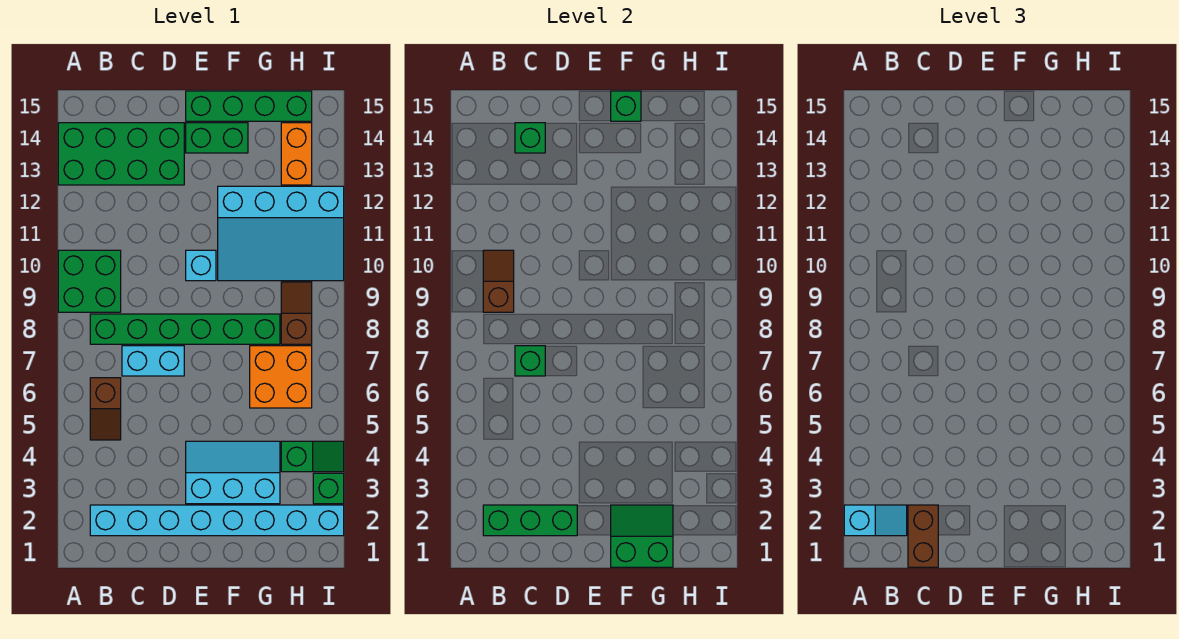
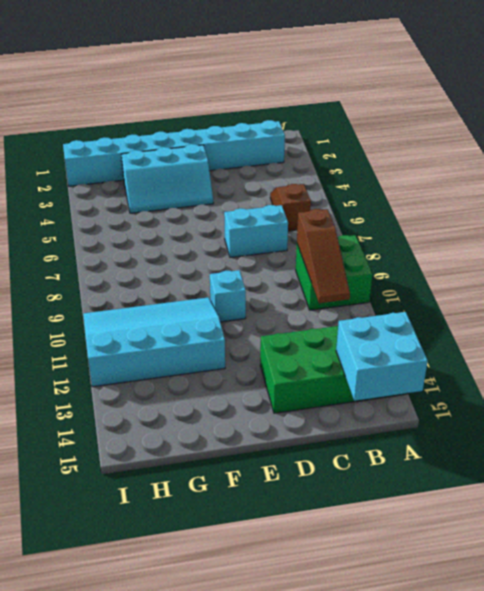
cyan 2x2 brick [336,312,428,401] -> none
brown 1x3 slope [297,209,350,303] -> brown 1x2 slope [483,250,514,312]
none -> green 1x6 brick [90,314,280,344]
none -> green 1x2 brick [186,123,248,153]
none -> green 1x4 brick [186,91,312,121]

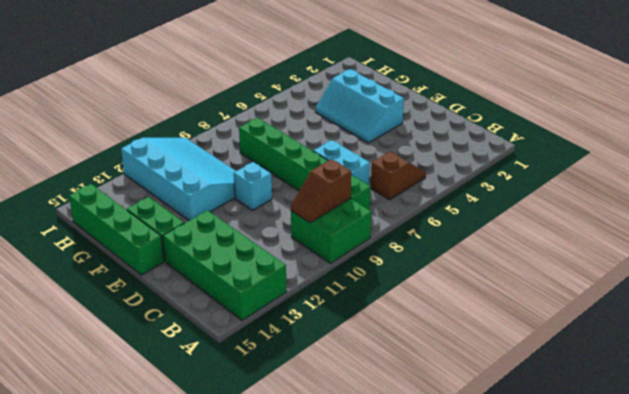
none -> cyan 1x8 brick [90,505,344,536]
none -> orange 2x2 brick [250,346,312,408]
none -> green 1x2 slope [281,441,344,472]

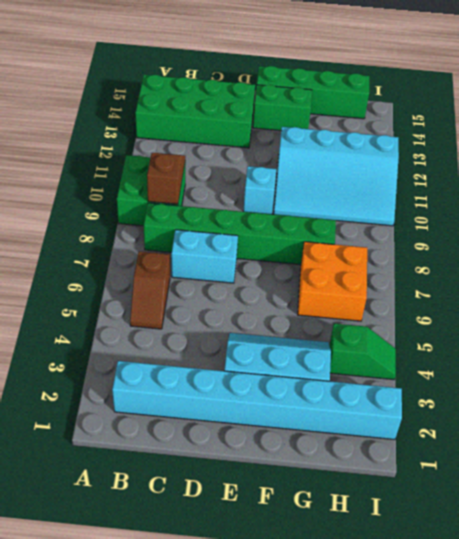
none -> brown 1x2 slope [281,282,312,344]
none -> orange 1x2 brick [281,123,312,185]
none -> green 1x1 brick [313,473,344,504]

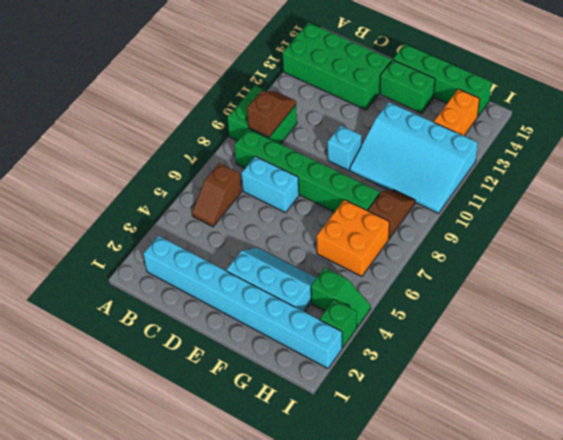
none -> green 1x3 brick [483,505,577,536]
none -> green 1x1 brick [515,346,545,376]
none -> green 1x1 brick [515,123,545,153]

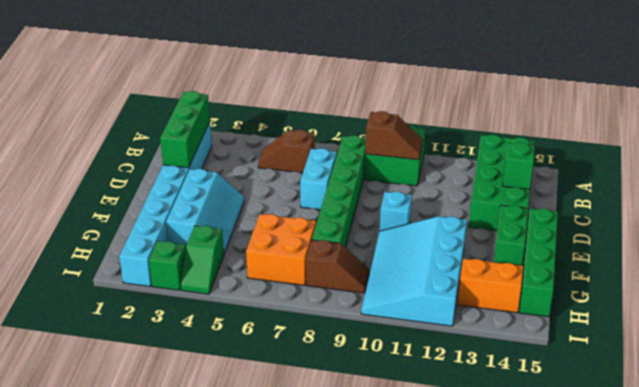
none -> green 1x1 brick [515,346,545,376]
none -> green 2x2 slope [611,505,673,567]
none -> green 1x1 brick [611,91,641,121]

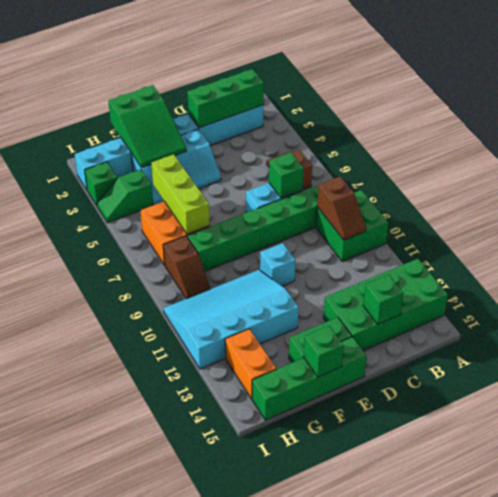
green 2x3 slope [108,85,186,168] -> green 2x2 slope [611,505,673,567]
lime 1x3 brick [151,154,210,234] -> none
none -> cyan 1x2 slope [844,505,907,536]
none -> brown 1x2 brick [908,505,938,567]

